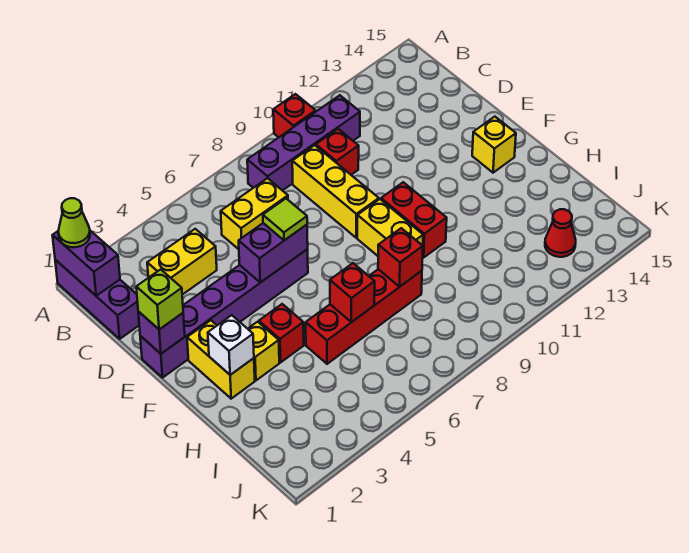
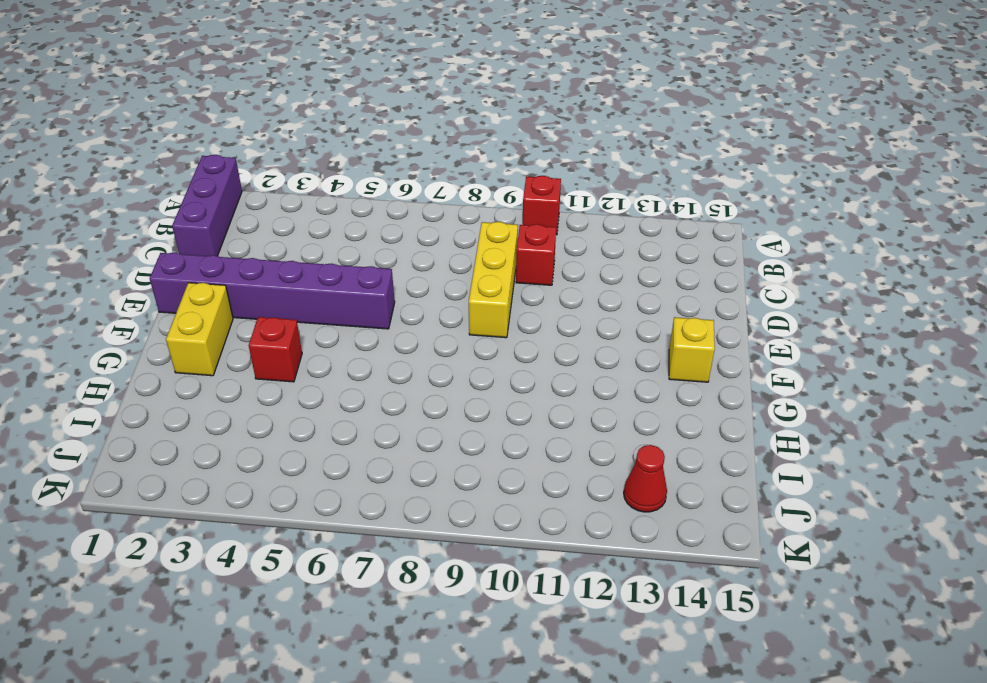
none -> purple 1x4 brick [247,95,360,191]
none -> yellow 1x2 brick [147,229,217,295]
none -> yellow 1x2 brick [221,178,288,249]

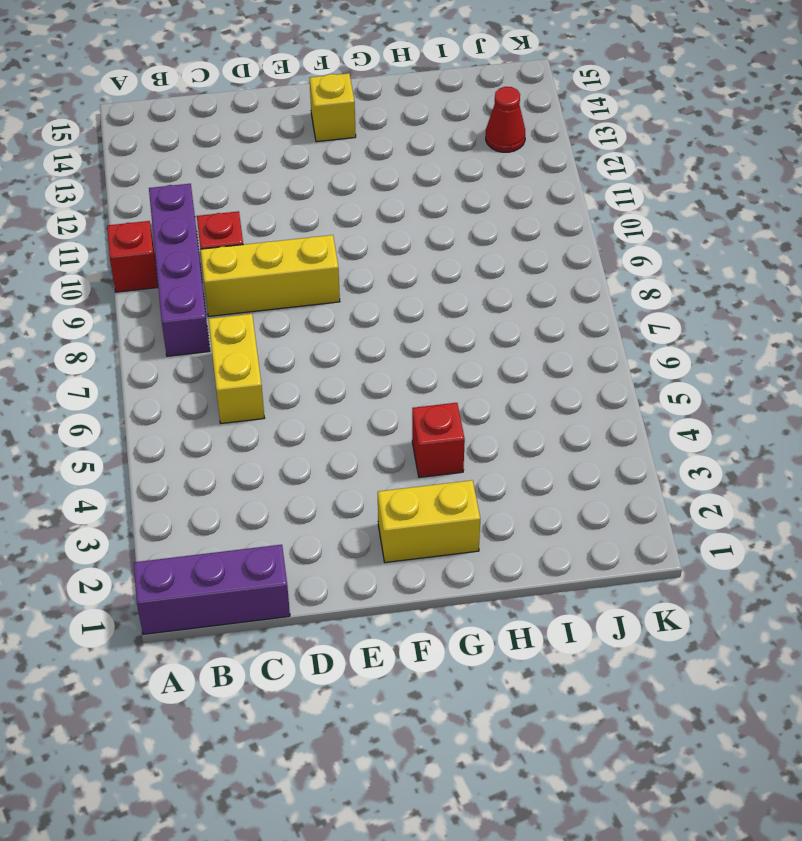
none -> yellow 1x2 brick [147,229,217,295]
none -> purple 1x6 brick [140,249,308,377]
none -> yellow 1x2 brick [357,199,423,256]

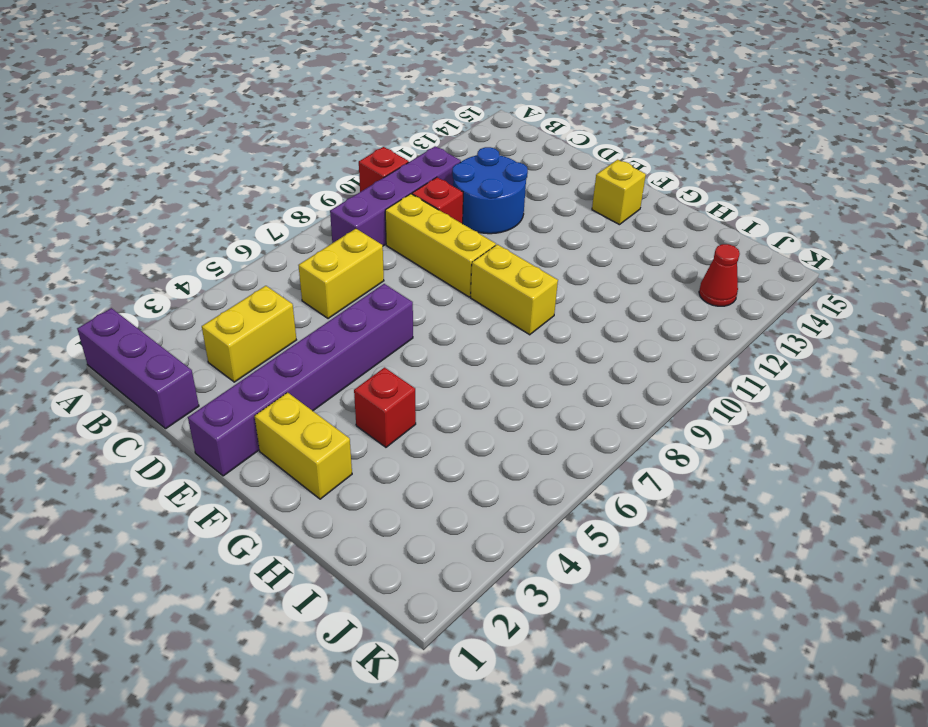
blue 2x2 round brick [452,147,528,234] -> none
none -> red 1x2 brick [381,182,447,257]
none -> yellow 1x1 brick [248,322,279,380]
none -> red 1x4 brick [306,269,422,364]

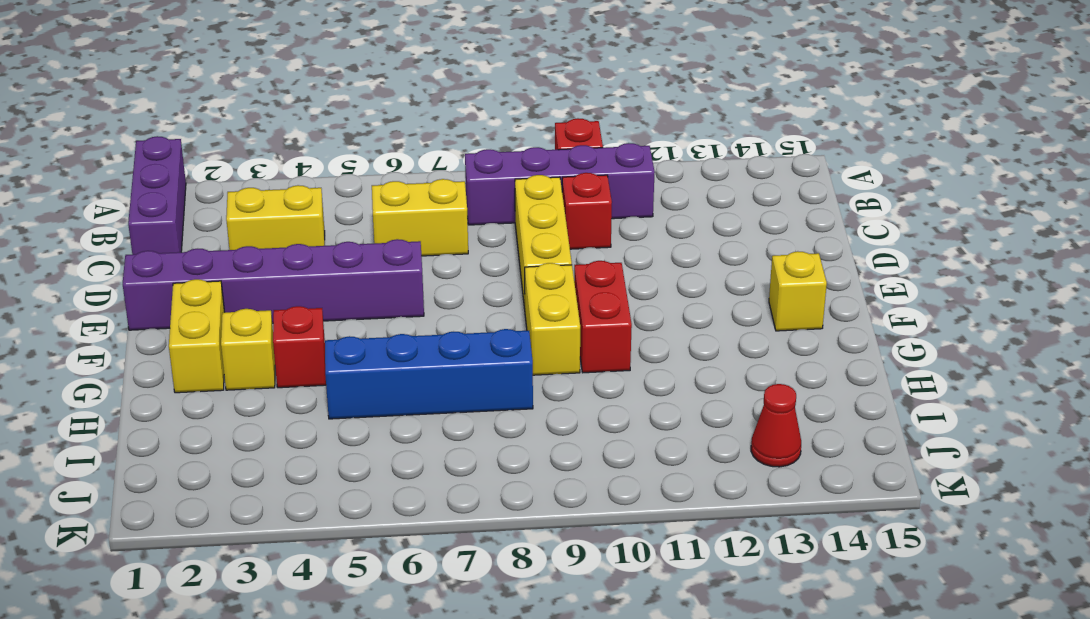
blue 1x4 brick [325,329,533,419] -> red 1x4 brick [306,269,422,364]
none -> purple 1x2 brick [53,231,120,296]
none -> purple 1x1 brick [138,311,185,354]
none -> purple 1x2 brick [239,223,308,283]

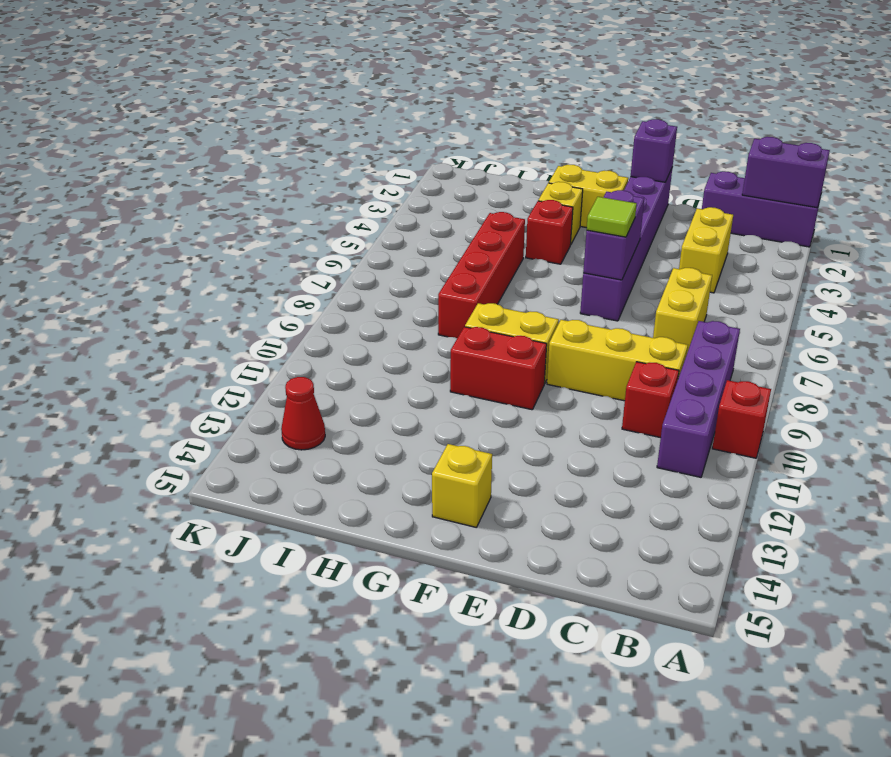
none -> white 1x1 brick [208,315,254,375]
none -> red 1x1 brick [330,263,375,322]
none -> red 1x1 brick [378,228,423,287]

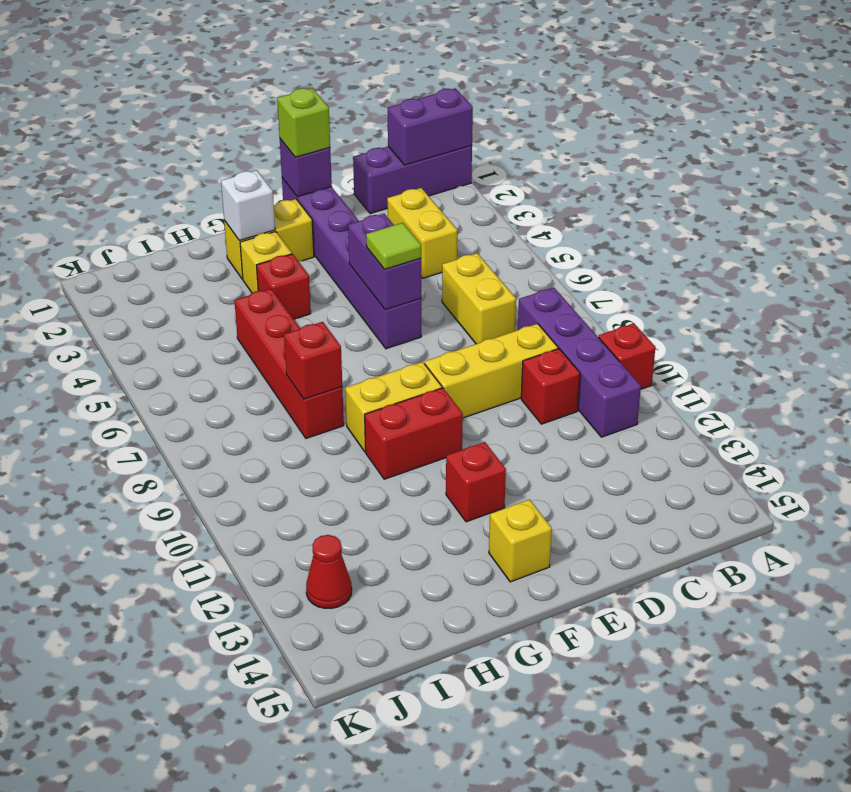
red 1x1 brick [446,442,506,522] -> red 1x1 brick moved to [330,263,375,322]
none -> lime 1x1 cone [58,198,90,247]

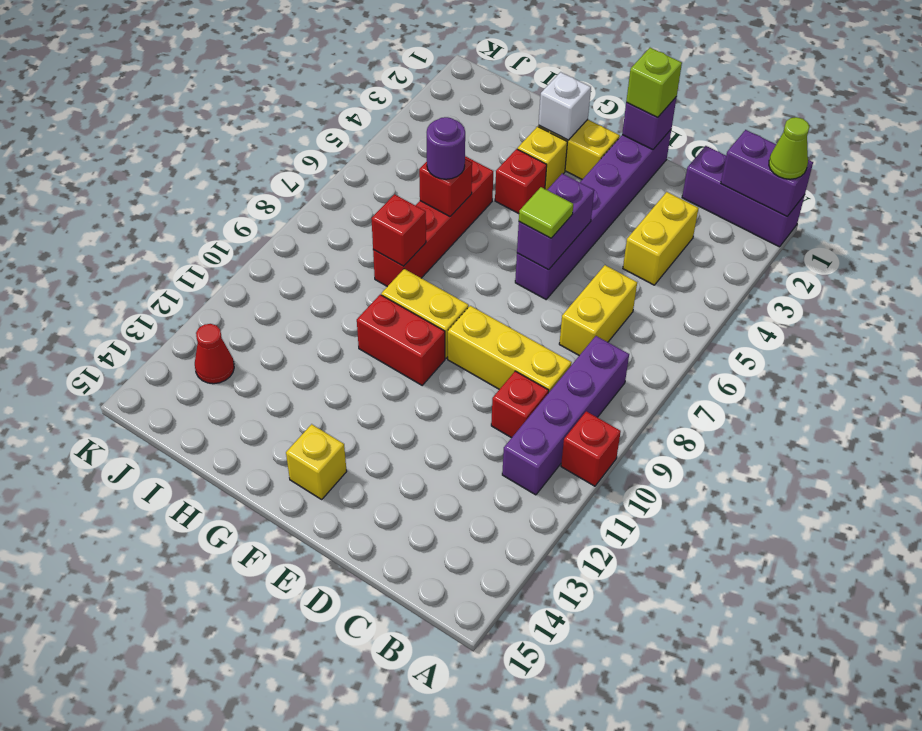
purple 1x1 round brick [427,117,465,179] -> none

